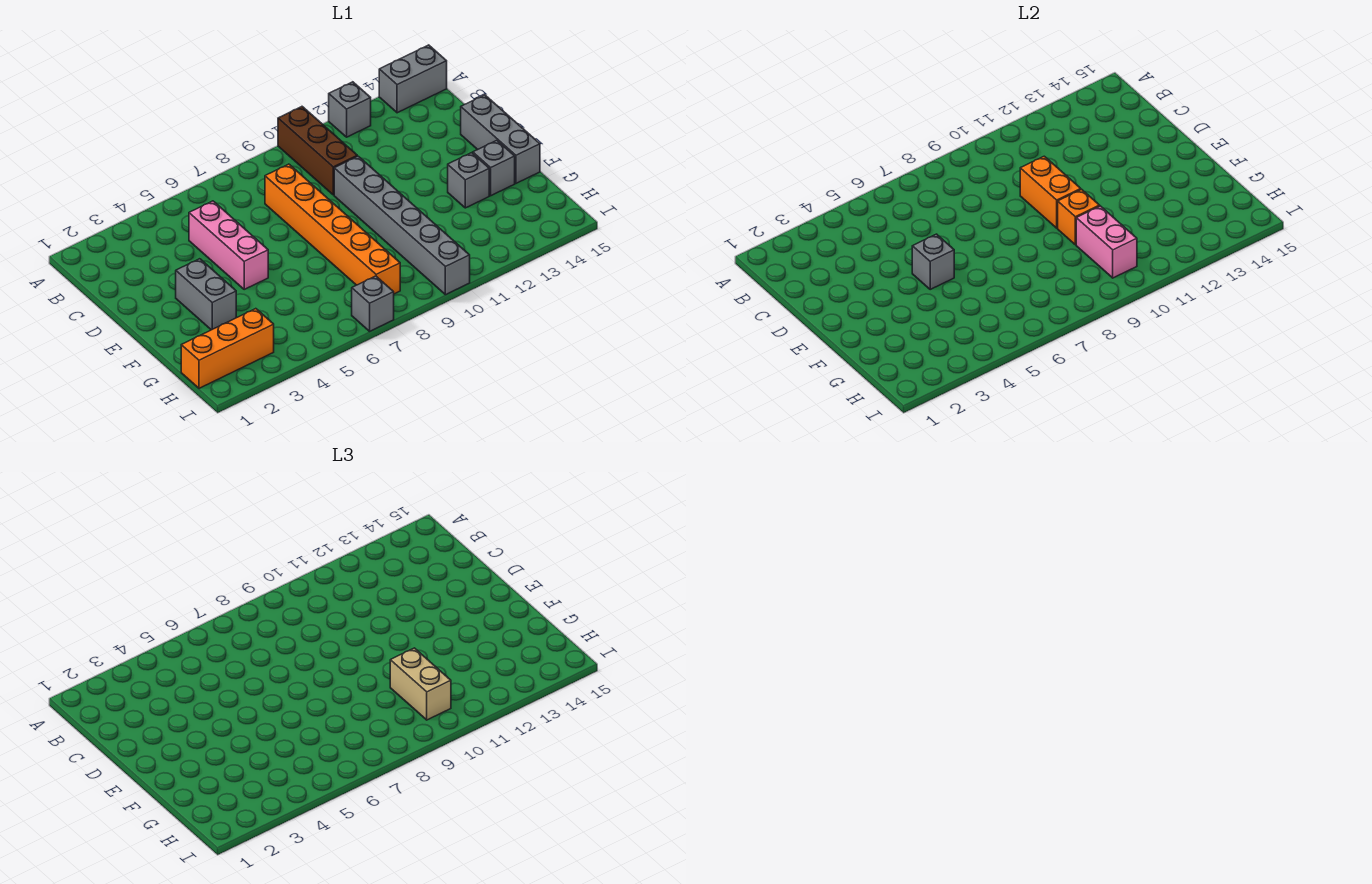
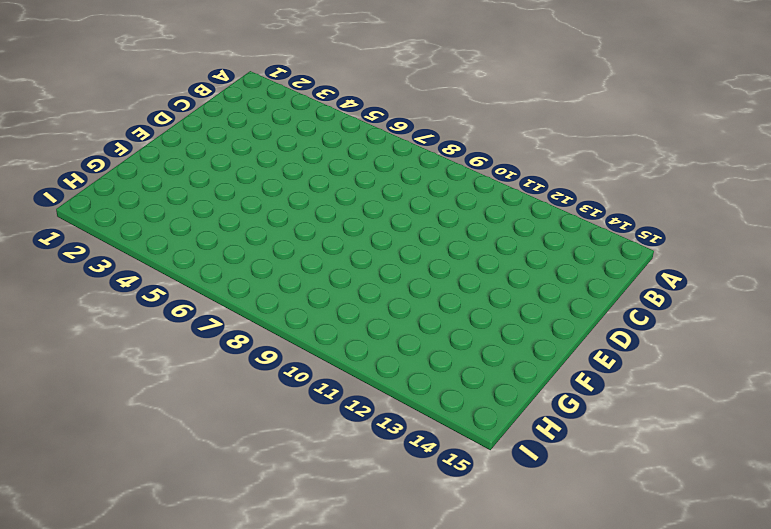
none -> brown 1x3 brick [278,107,357,195]
none -> grey 1x1 brick [329,82,371,137]
none -> grey 1x2 brick [379,45,447,113]

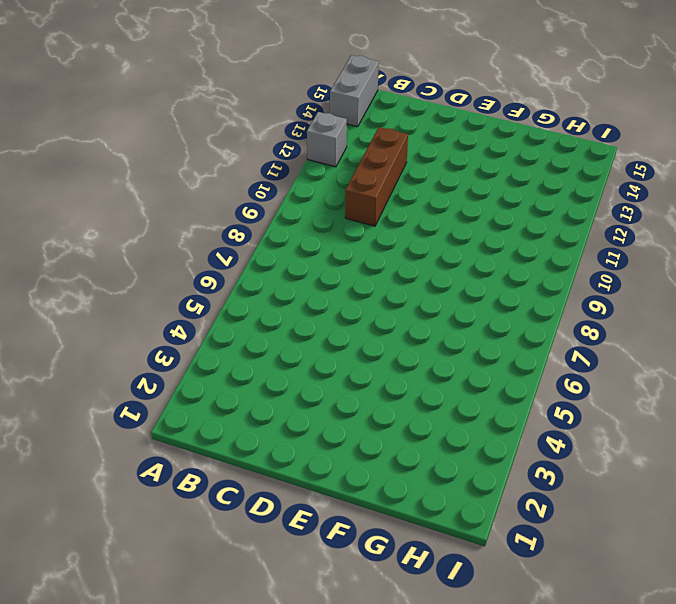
brown 1x3 brick [345,127,408,226] -> brown 1x3 brick turned to [278,107,357,195]
none -> pink 1x3 brick [189,201,268,289]
none -> orange 1x6 brick [265,164,400,294]
none -> grey 1x6 brick [334,156,470,295]

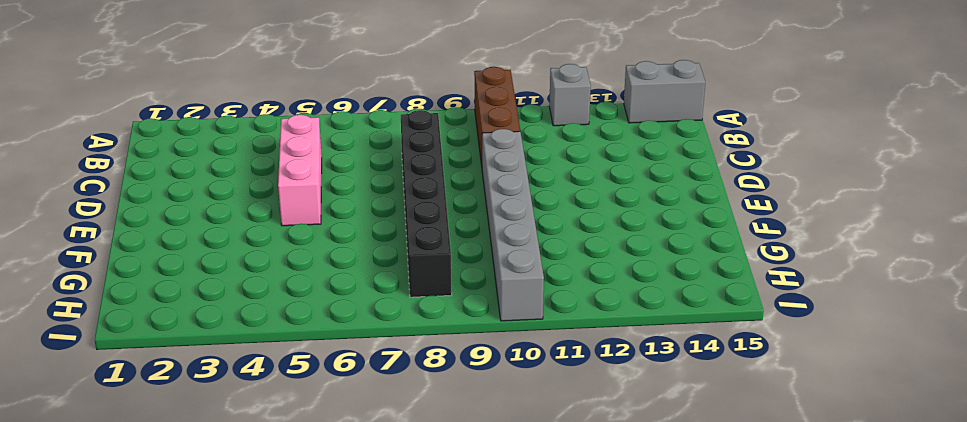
black 1x6 brick [401,110,452,297] -> orange 1x6 brick [265,164,400,294]
none -> grey 1x3 brick [461,95,540,183]
none -> grey 1x2 brick [176,259,236,330]
none -> grey 1x1 brick [448,153,489,208]

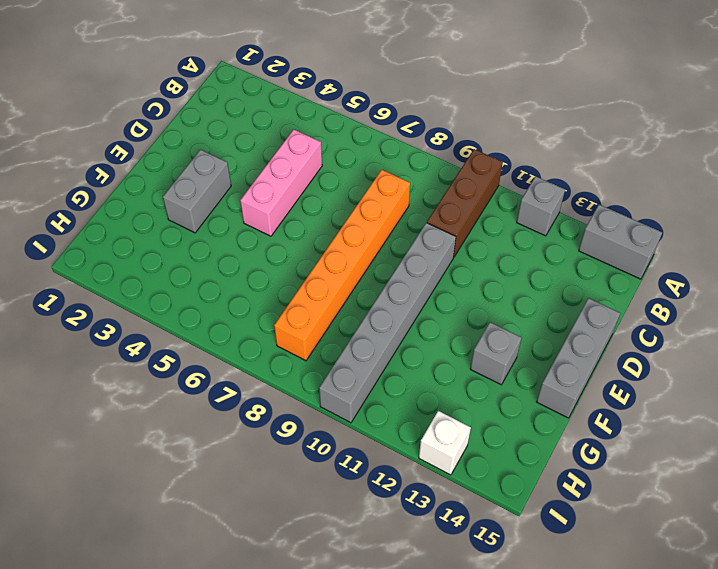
white 1x1 brick [419,411,471,475] -> none
none -> grey 1x1 brick [473,140,515,196]
none -> orange 1x3 brick [181,309,274,388]
none -> grey 1x1 brick [352,276,394,331]

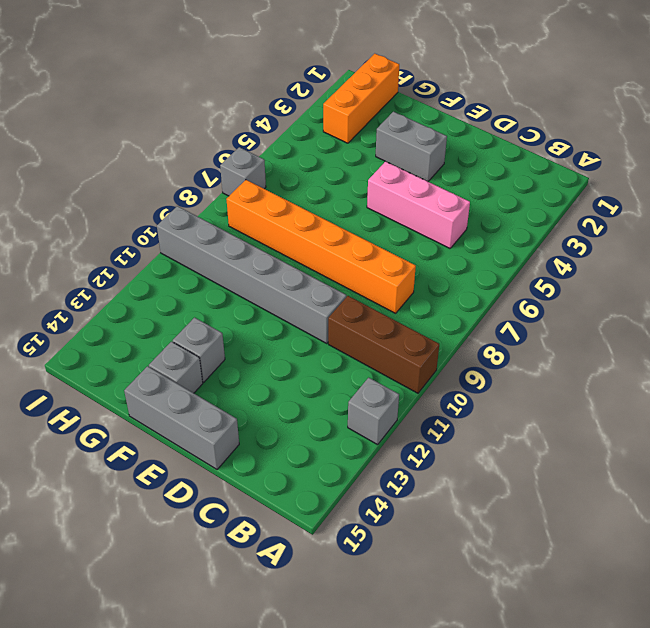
none -> grey 1x2 brick [379,45,447,113]
none -> orange 1x2 brick [1020,156,1081,228]
none -> grey 1x1 brick [912,234,954,289]

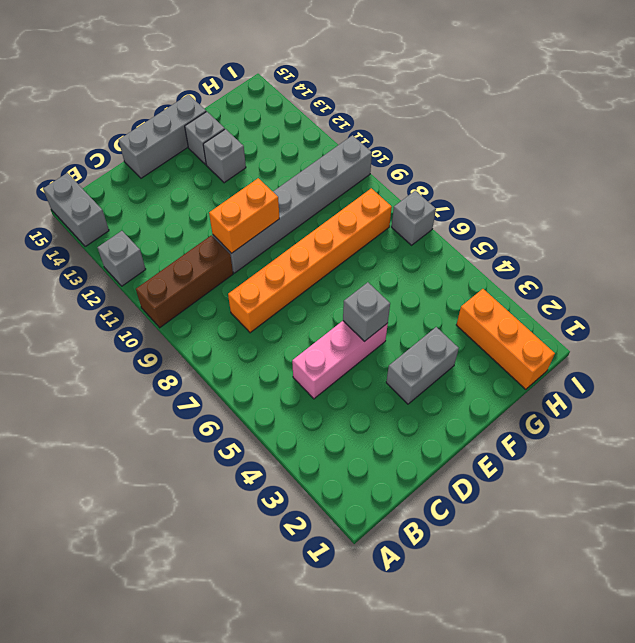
none -> orange 1x1 brick [1058,189,1100,245]
none -> pink 1x2 brick [1076,206,1137,278]
none -> tan 1x2 brick [390,648,451,720]

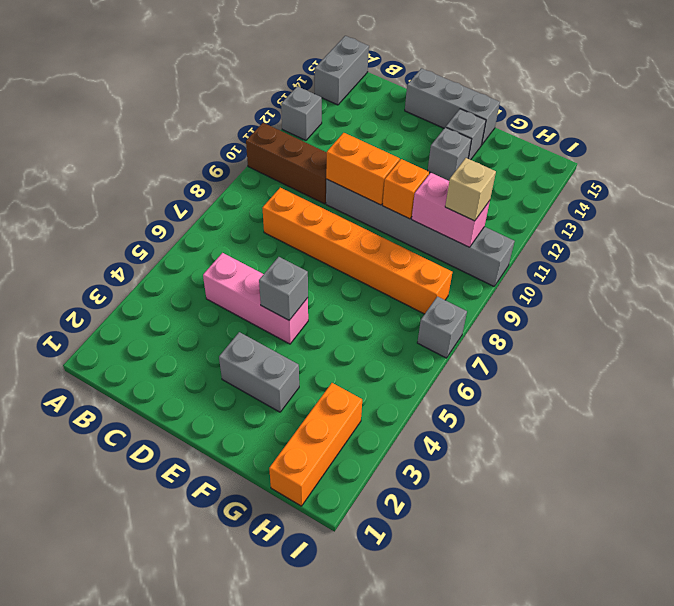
tan 1x1 brick [445,158,496,221] -> tan 1x2 brick [390,648,451,720]

